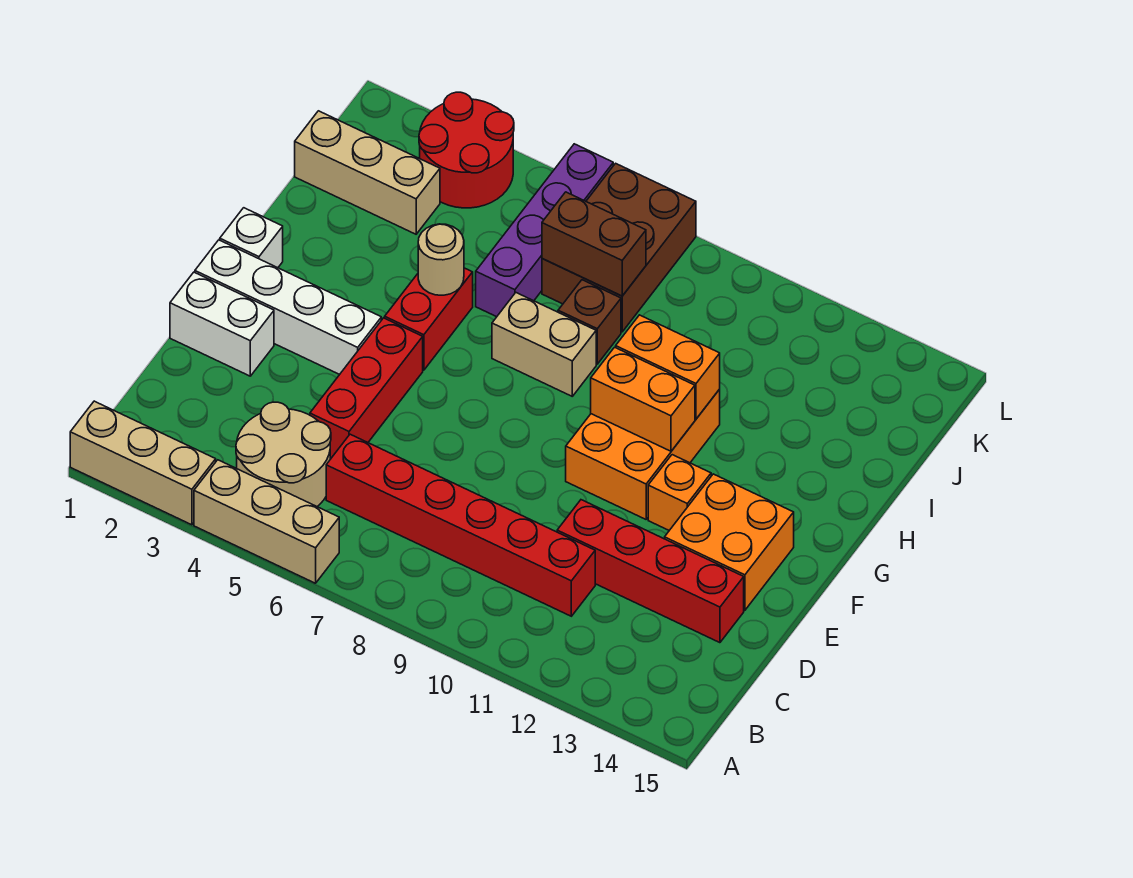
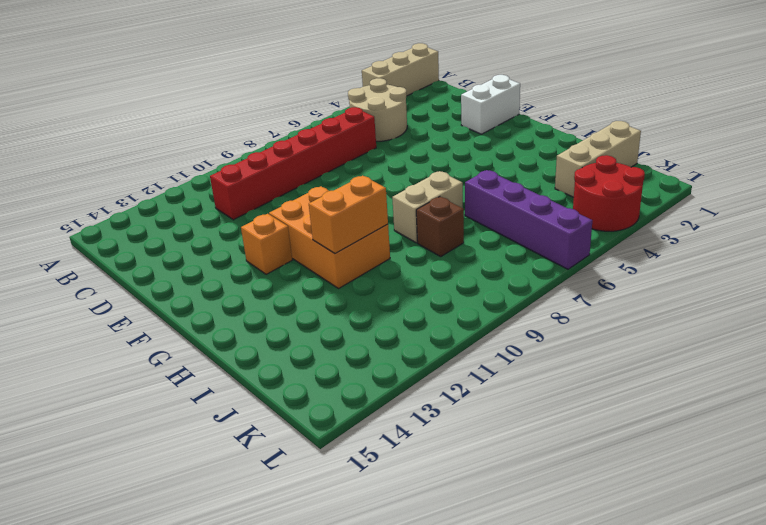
none -> tan 1x3 brick [194,460,339,583]
none -> red 1x3 brick [310,318,423,458]
none -> red 1x4 brick [557,500,744,643]

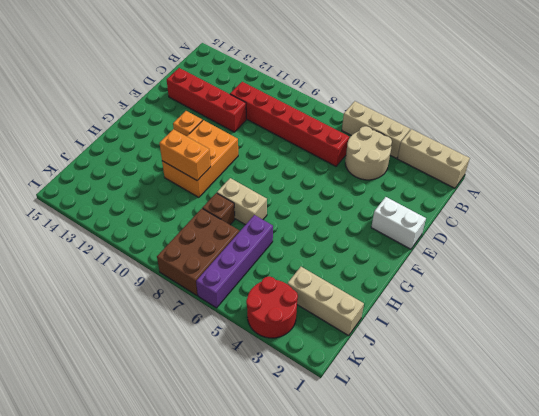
none -> red 1x3 brick [310,318,423,458]
none -> orange 2x2 brick [665,474,794,610]
none -> white 1x4 brick [195,240,381,375]

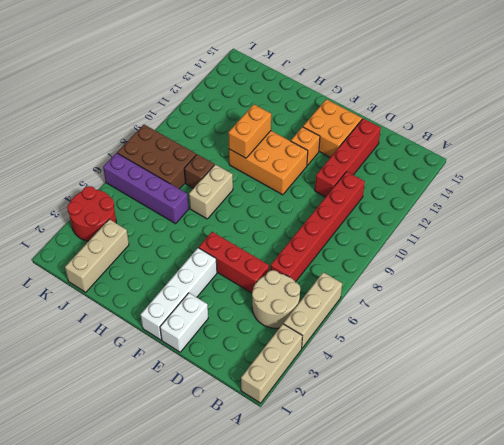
none -> white 1x1 brick [220,208,283,268]
none -> red 1x2 brick [385,268,473,370]
none -> orange 1x2 brick [591,347,695,451]

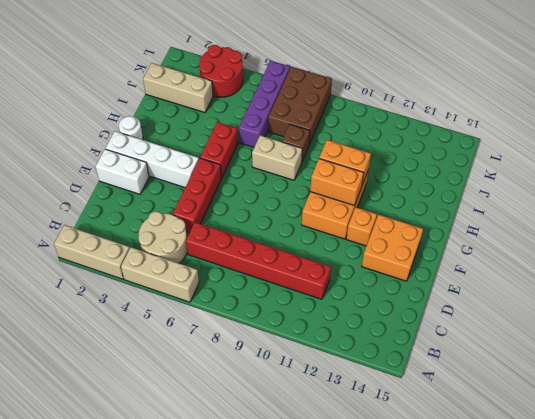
white 1x1 round brick [119,116,143,140] -> white 1x1 brick [220,208,283,268]
none -> red 1x4 brick [557,500,744,643]
none -> tan 1x1 round brick [418,224,464,295]
none -> brown 1x2 brick [542,192,646,296]

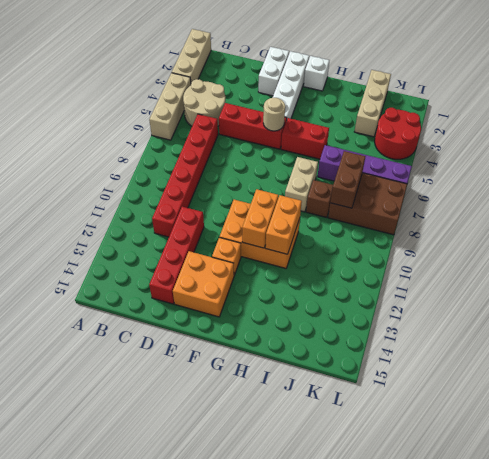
tan 1x1 round brick [263,98,285,131] -> tan 1x1 round brick moved to [418,224,464,295]

